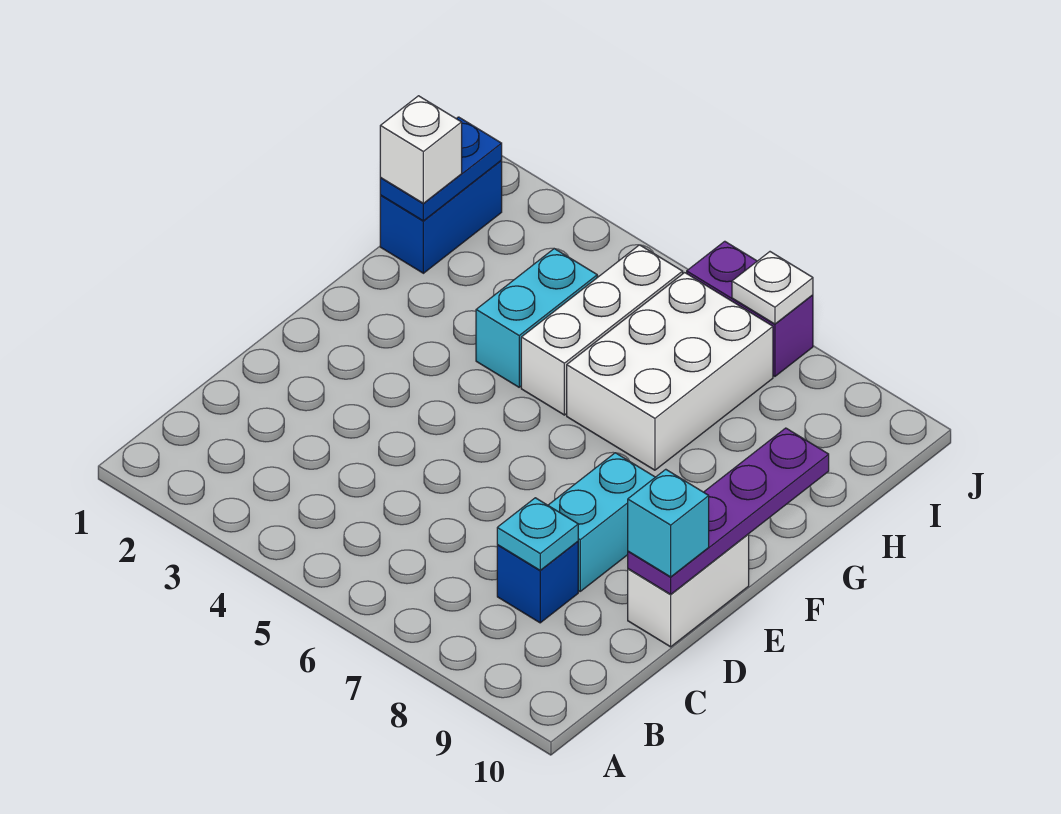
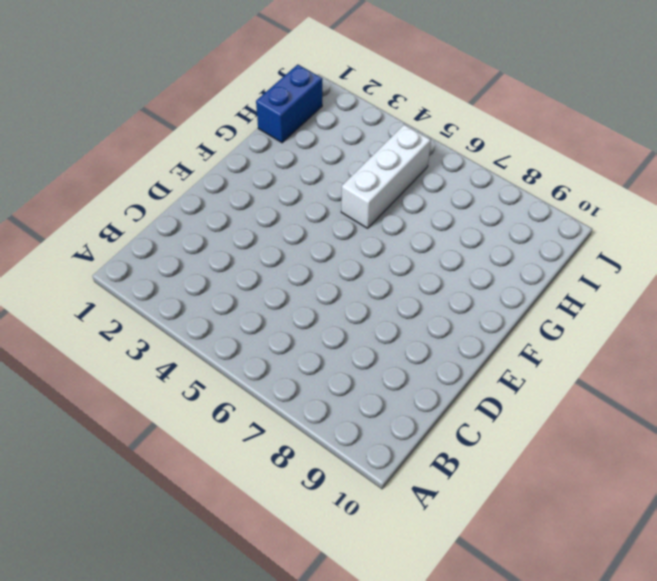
none -> blue 1x1 brick [497,542,578,623]
none -> cyan 1x2 brick [548,453,655,591]
none -> white 1x2 brick [628,534,749,647]

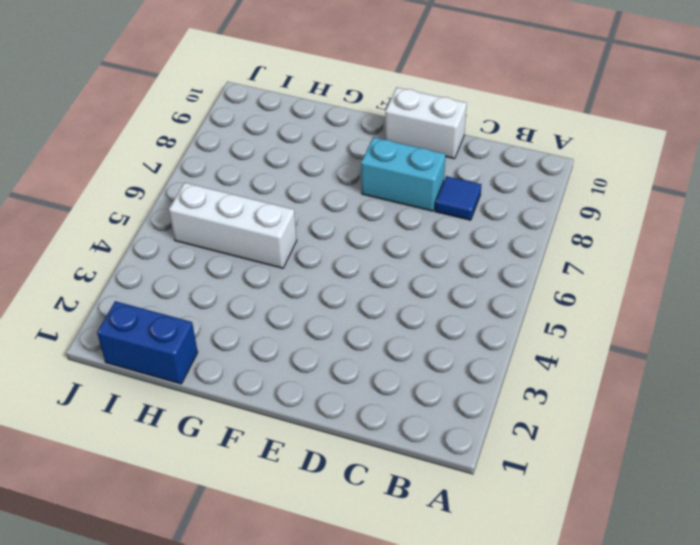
blue 1x1 tile [435,176,481,220] -> blue 1x1 brick [497,542,578,623]
none -> cyan 1x2 brick [476,249,597,387]
none -> white 2x3 brick [567,273,773,470]
none -> purple 1x2 brick [687,241,813,376]

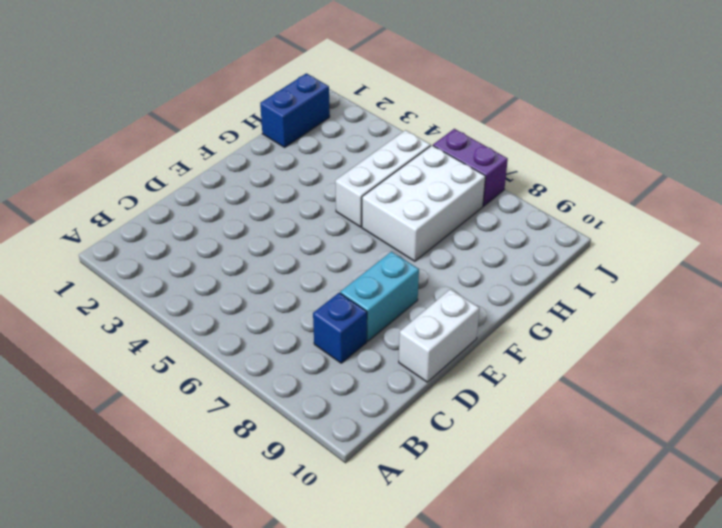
none -> cyan 1x2 brick [476,249,597,387]
none -> cyan 1x1 plate [497,498,578,570]
none -> purple 1x4 plate [628,428,829,594]

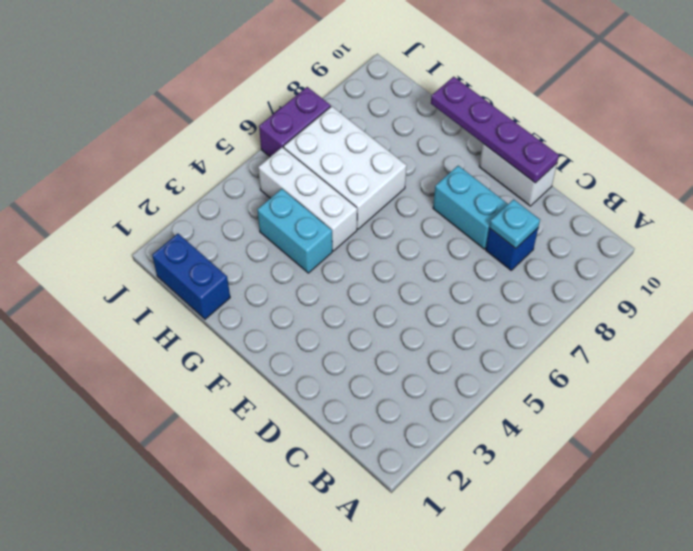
none -> blue 1x2 plate [380,117,502,221]
none -> white 1x1 plate [732,252,813,324]
none -> cyan 1x1 brick [628,469,709,577]

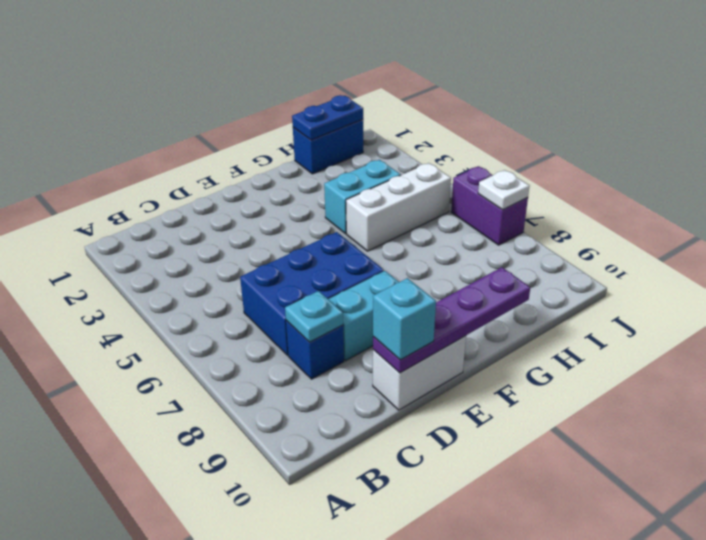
blue 2x3 brick [240,232,384,355] -> none
none -> white 2x3 brick [567,273,773,470]
none -> white 1x1 brick [380,96,462,203]

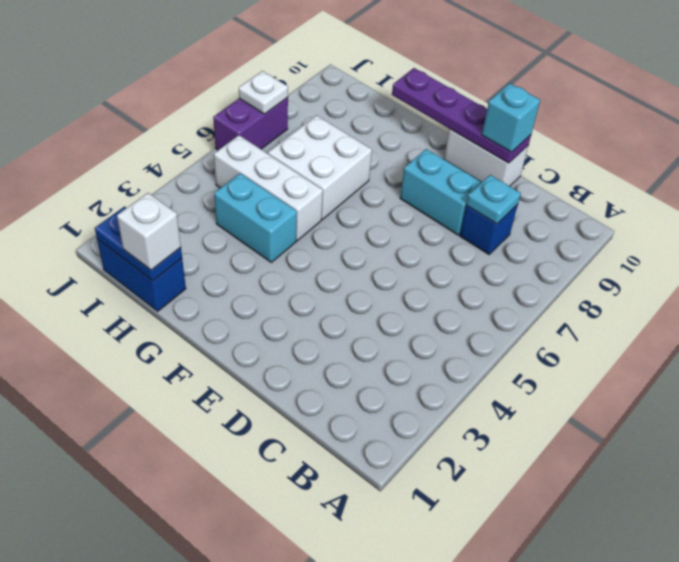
white 2x2 brick [268,115,372,219] -> white 2x3 brick [567,273,773,470]

